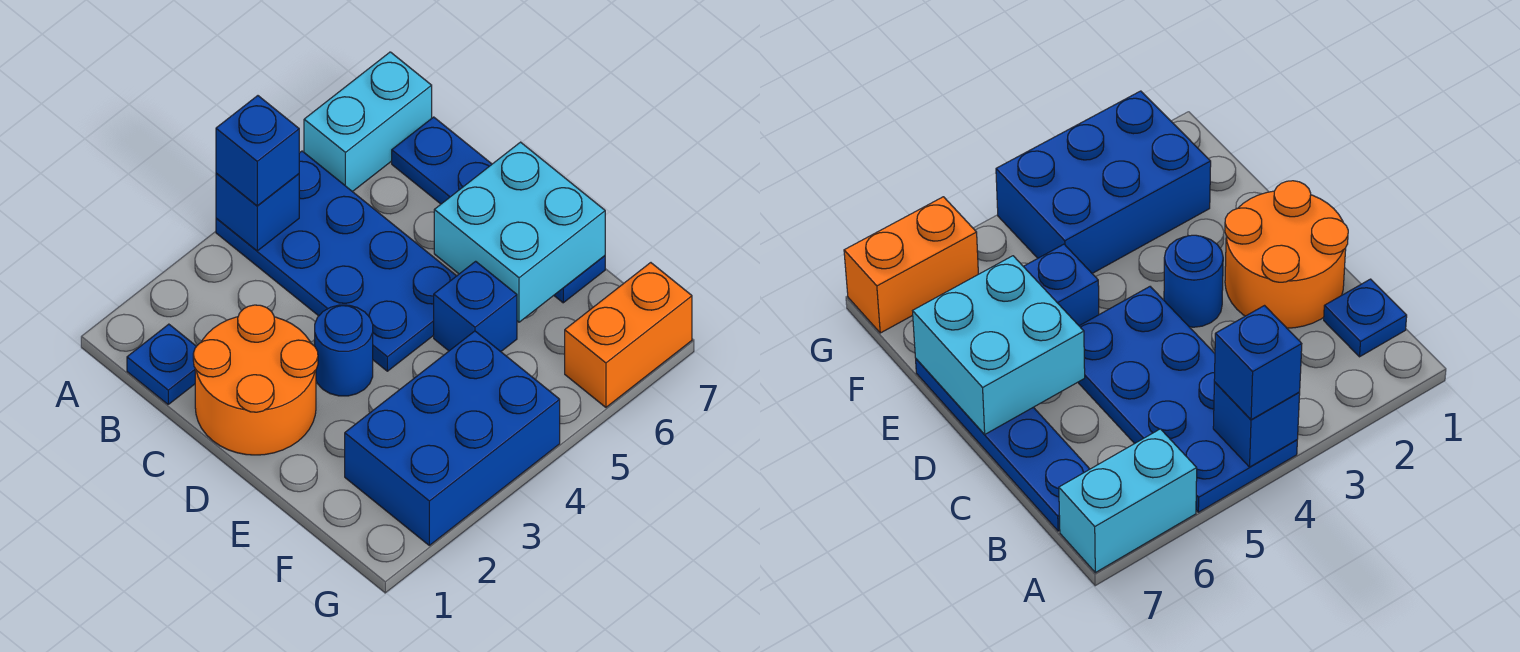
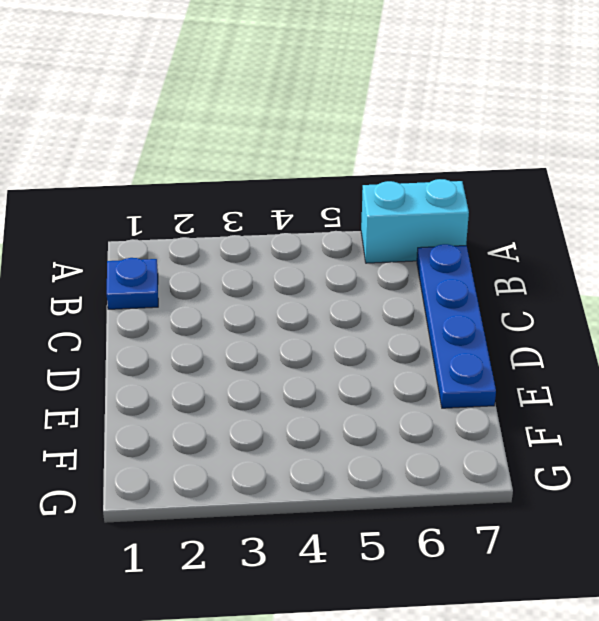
none -> blue 2x4 plate [216,151,456,371]
none -> orange 2x2 round brick [193,305,318,455]
none -> blue 1x1 round brick [315,305,373,396]

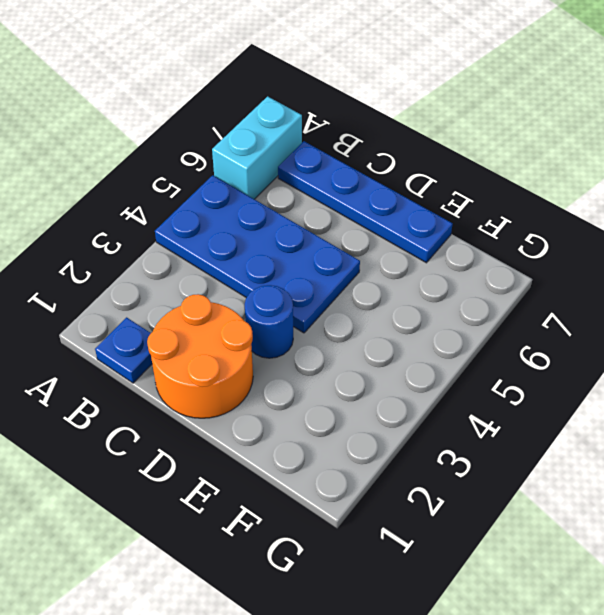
none -> blue 1x1 brick [434,261,517,351]
none -> blue 2x3 brick [345,331,560,545]
none -> orange 1x2 brick [565,263,692,407]

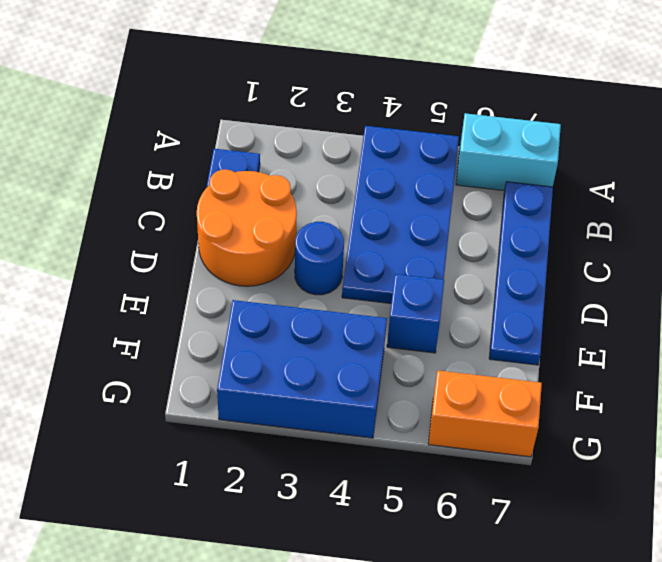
none -> blue 1x1 brick [216,173,299,251]
none -> cyan 2x2 brick [434,142,605,322]
none -> blue 1x1 brick [216,96,299,206]

